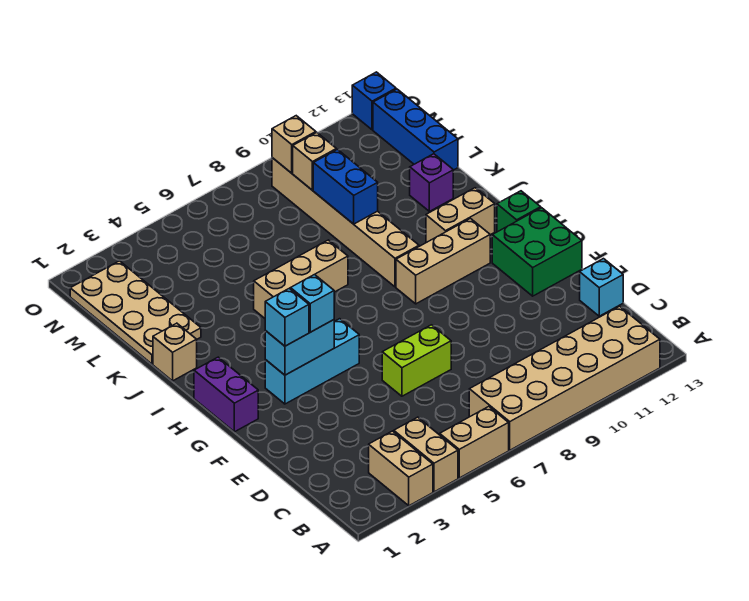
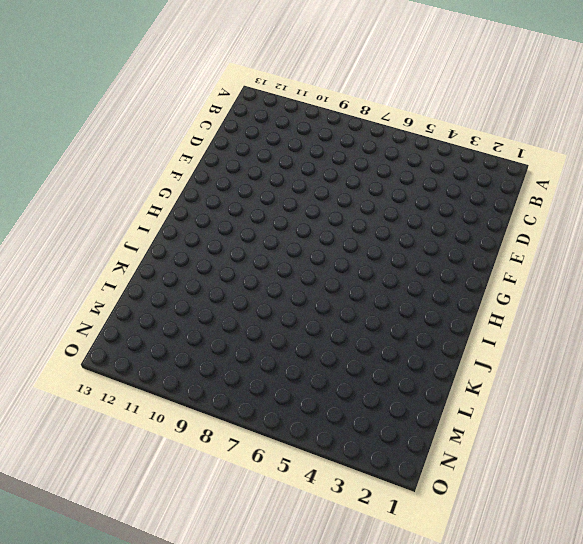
none -> tan 1x2 brick [369,431,433,506]
none -> tan 1x2 brick [394,417,458,492]
none -> tan 1x2 brick [440,407,509,478]

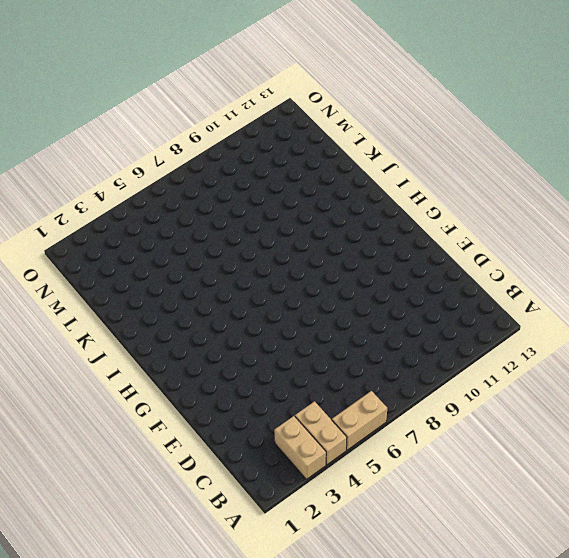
none -> tan 2x6 brick [469,306,660,450]
none -> cyan 1x1 brick [580,259,623,316]
none -> lime 1x2 brick [382,325,451,396]

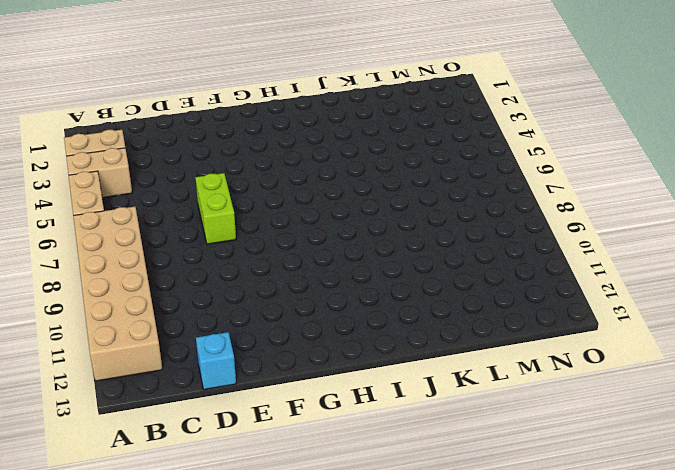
none -> green 2x2 brick [492,208,582,296]
none -> purple 1x2 brick [194,357,258,432]
none -> cyan 1x3 brick [265,319,359,404]

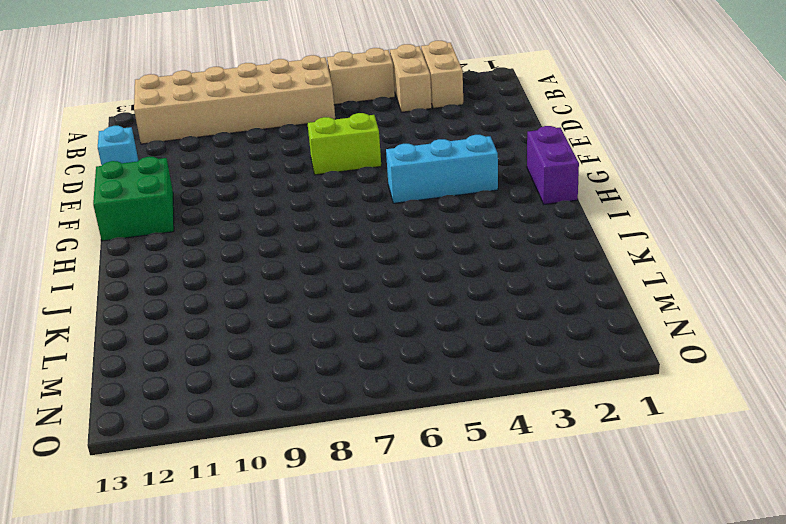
none -> tan 1x3 brick [396,219,490,304]
none -> green 1x1 brick [497,191,541,232]
none -> tan 1x6 brick [272,158,419,287]

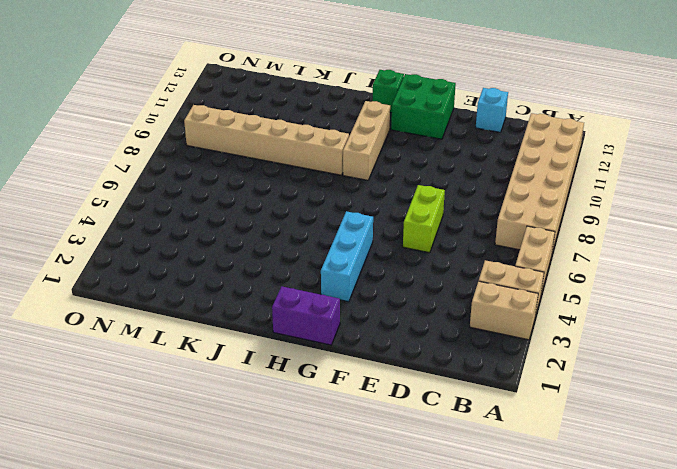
none -> tan 1x2 brick [426,188,495,243]
none -> tan 1x1 brick [153,323,197,381]
none -> tan 1x3 brick [254,240,348,318]

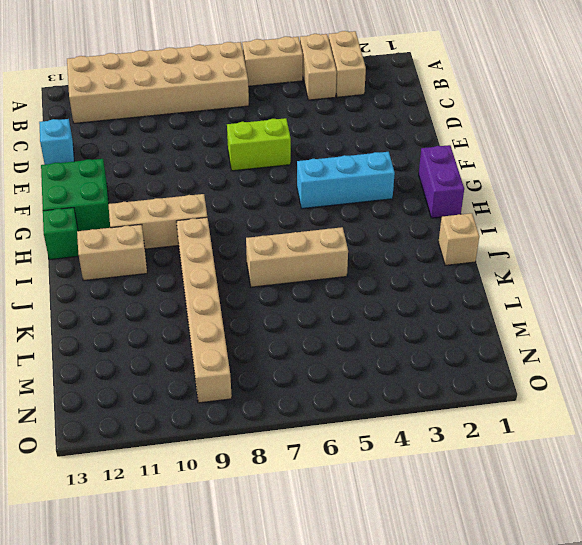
none -> tan 2x4 plate [70,261,201,364]
none -> purple 1x1 brick [410,154,453,211]
none -> blue 1x3 brick [373,89,458,170]

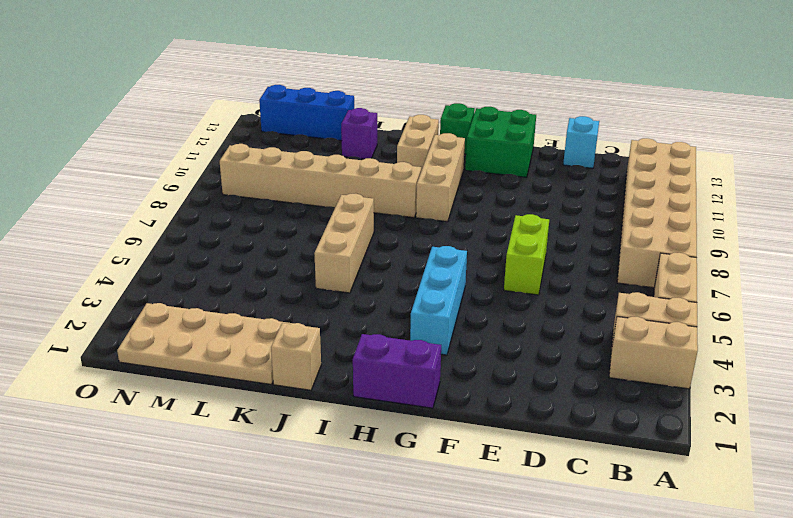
none -> blue 1x1 brick [352,72,396,130]
none -> cyan 1x2 brick [265,320,334,375]
none -> blue 1x2 brick [313,149,378,224]

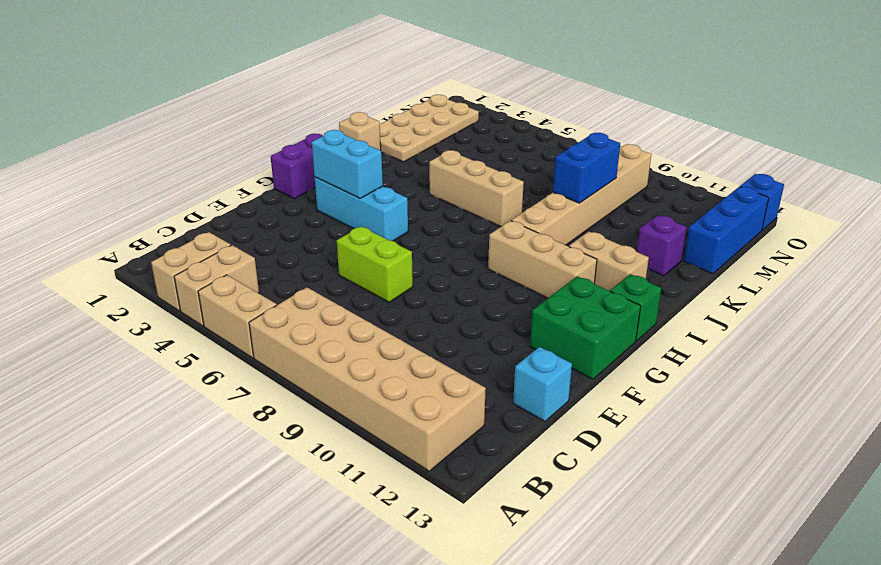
none -> tan 1x1 brick [293,133,336,190]
none -> tan 1x1 brick [272,116,316,173]
none -> cyan 1x1 brick [265,288,309,346]

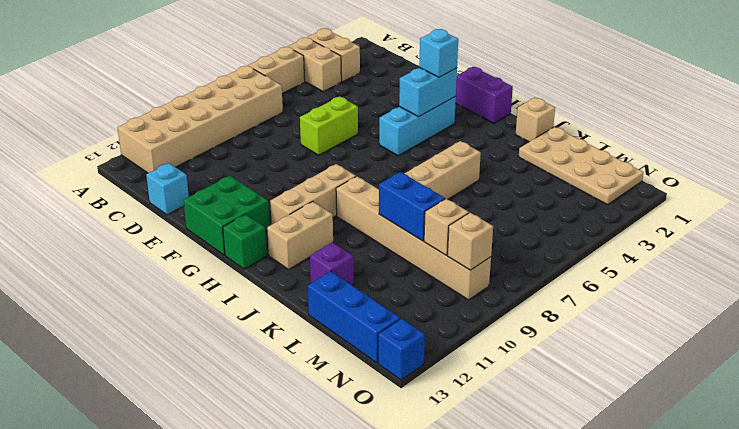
none -> cyan 1x1 brick [291,274,334,332]

